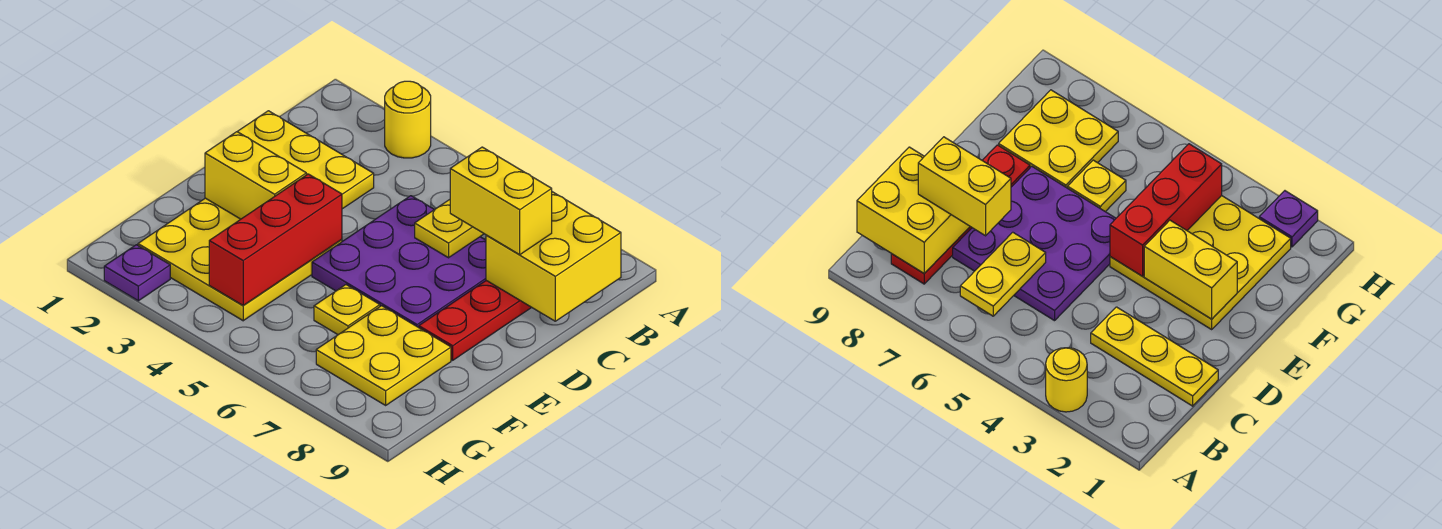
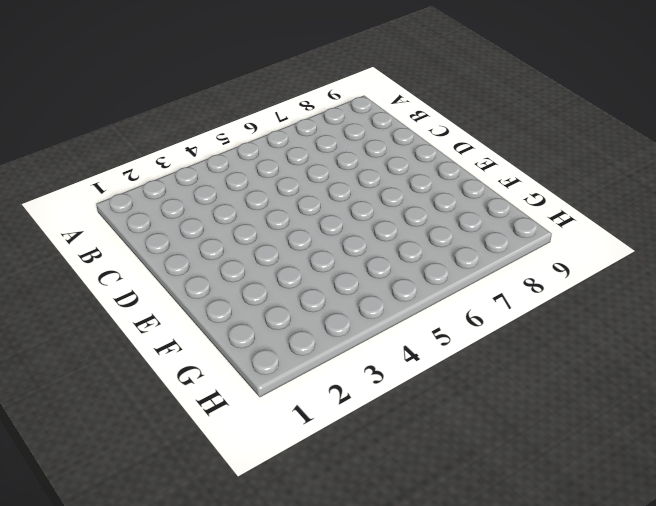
none -> yellow 1x1 round brick [385,81,431,158]
none -> red 1x4 plate [419,281,531,360]
none -> yellow 1x3 plate [237,111,374,209]

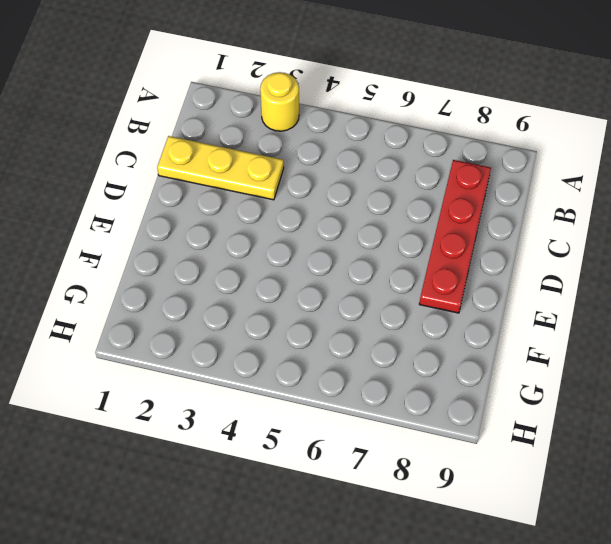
none -> purple 3x3 plate [312,196,486,328]
none -> yellow 3x3 plate [138,198,342,321]
none -> yellow 1x1 plate [314,285,380,335]

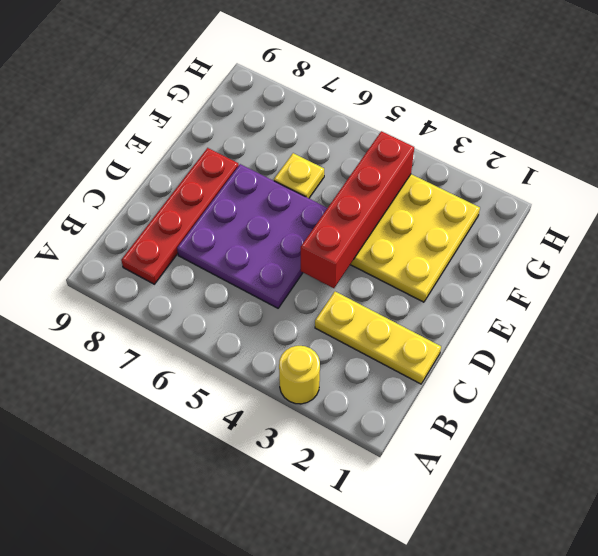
red 1x4 brick [301,131,414,288] -> red 1x3 brick [209,174,342,305]
none -> yellow 2x2 plate [316,306,451,405]
none -> purple 1x1 plate [104,245,170,301]
none -> yellow 1x2 plate [415,200,484,258]

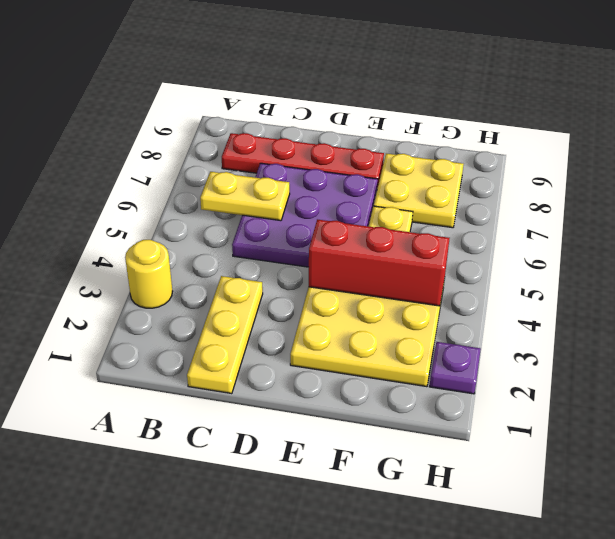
none -> yellow 2x2 brick [486,192,621,321]
none -> yellow 1x2 brick [205,132,306,219]
none -> yellow 1x2 brick [450,147,552,255]

